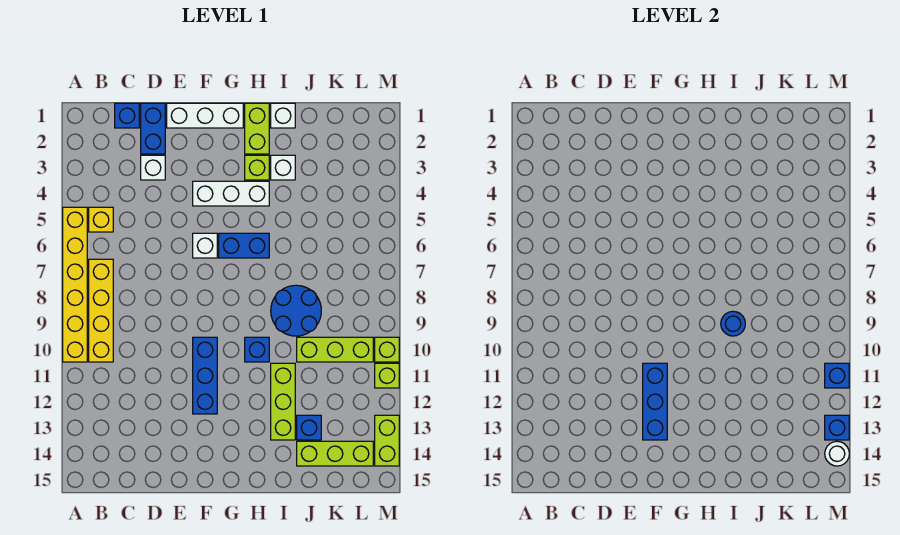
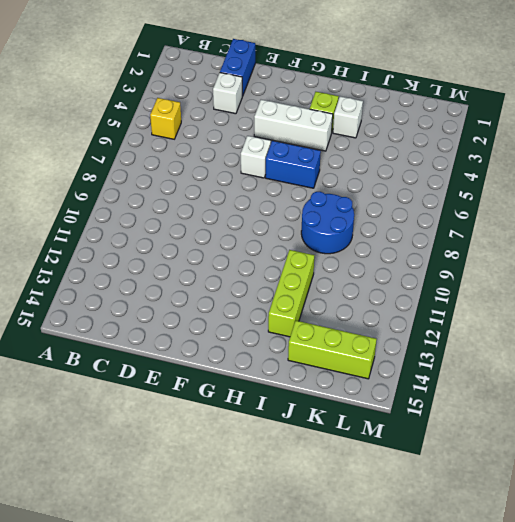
none -> yellow 1x6 brick [63,207,87,362]
none -> yellow 1x4 brick [89,259,113,362]
none -> blue 1x1 brick [115,103,139,128]

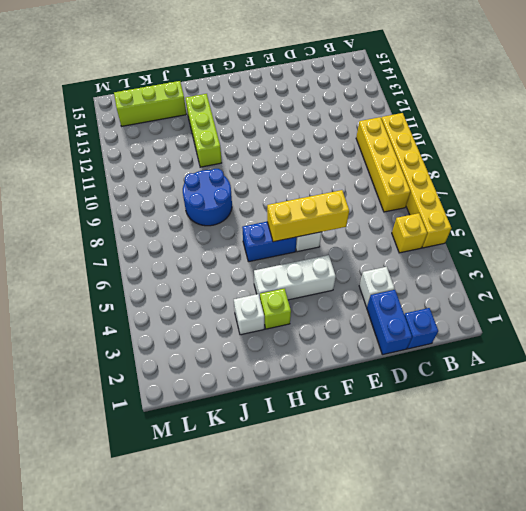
yellow 1x3 brick [267,190,349,242] -> none
none -> white 1x3 brick [167,103,243,128]
none -> blue 1x3 brick [193,337,217,414]
none -> lime 1x2 brick [245,103,269,154]

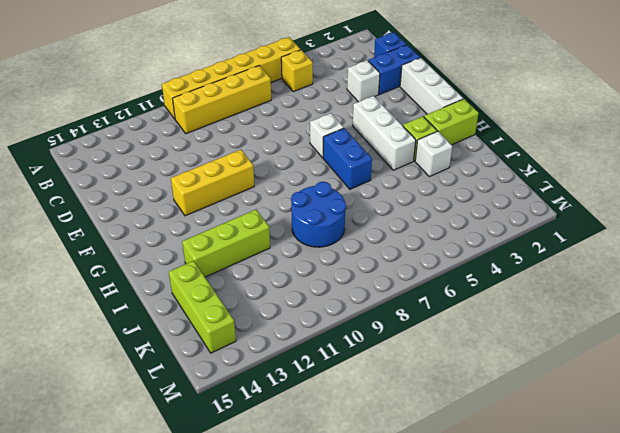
yellow 1x3 brick [171,150,254,216] -> blue 1x3 brick [193,337,217,414]
none -> blue 1x1 brick [245,337,269,362]
none -> white 1x1 brick [271,103,295,128]
none -> lime 1x3 brick [297,337,373,362]

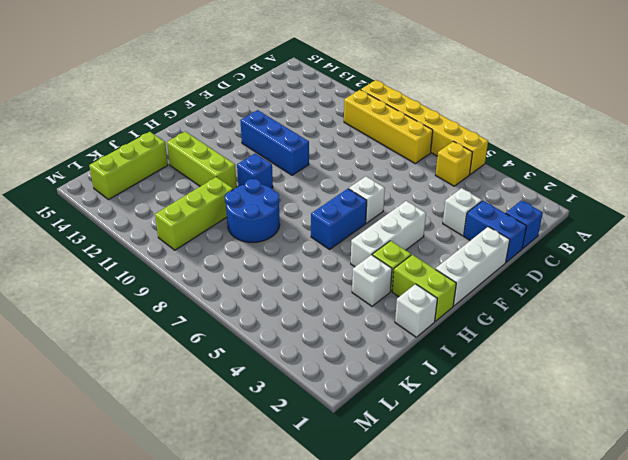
none -> blue 1x1 brick [297,415,321,440]
none -> lime 1x1 brick [375,337,399,362]
none -> lime 1x1 brick [375,363,399,388]

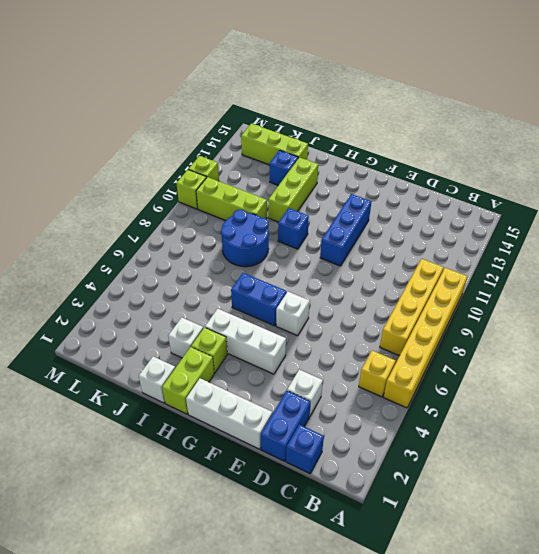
none -> lime 1x2 brick [375,415,399,466]
none -> blue 1x3 brick [643,363,667,440]
none -> blue 1x1 round brick [721,311,745,336]

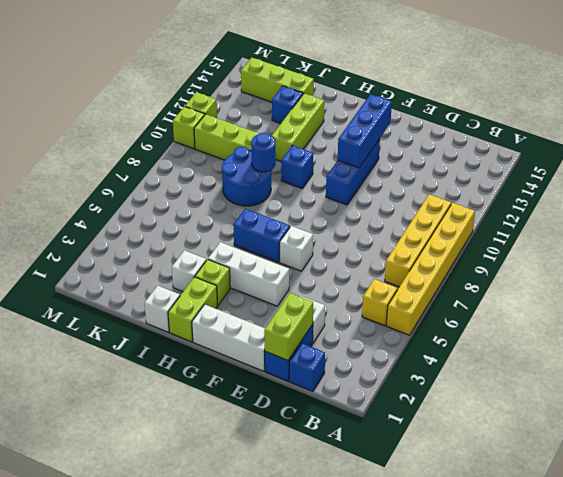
lime 1x2 brick [264,293,313,360] -> lime 1x2 brick moved to [375,415,399,466]
none -> blue 1x1 brick [825,363,849,388]
none -> blue 1x1 brick [825,415,849,440]
none -> white 1x1 round brick [825,441,849,466]

